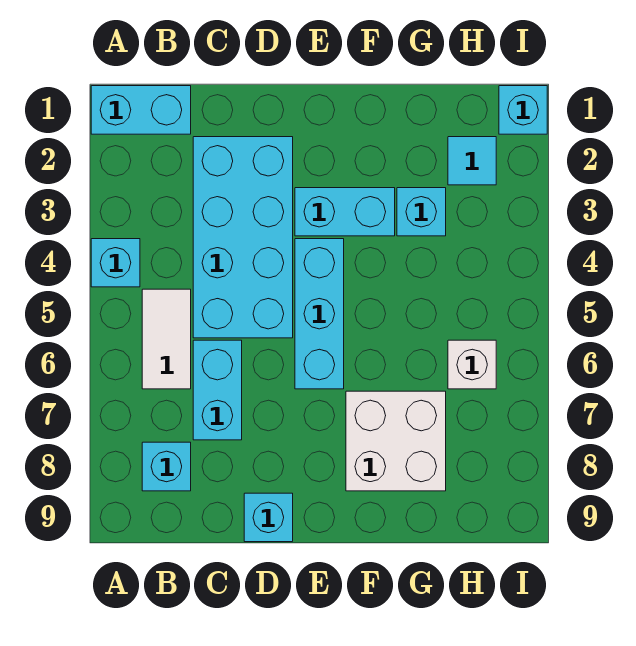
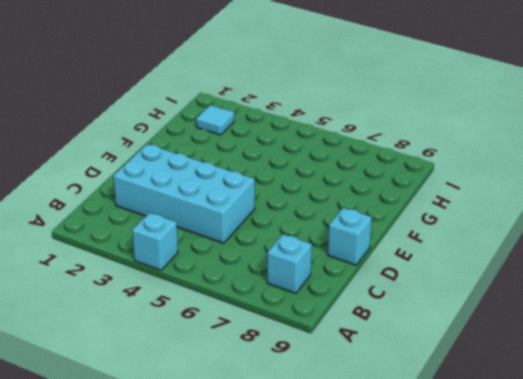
none -> cyan 1x2 brick [91,86,191,134]
none -> white 1x2 tile [142,289,191,389]
none -> cyan 1x2 brick [193,340,242,440]

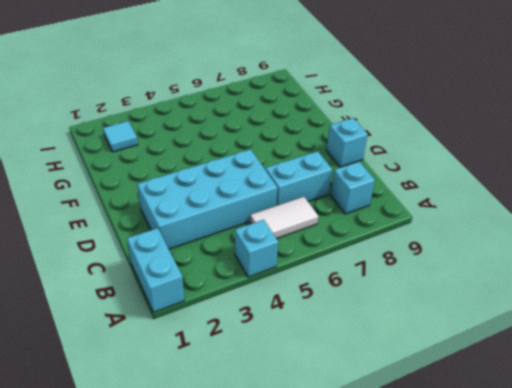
none -> cyan 1x2 brick [295,188,395,236]
none -> cyan 1x3 brick [295,239,344,389]
none -> white 2x2 brick [346,391,446,491]

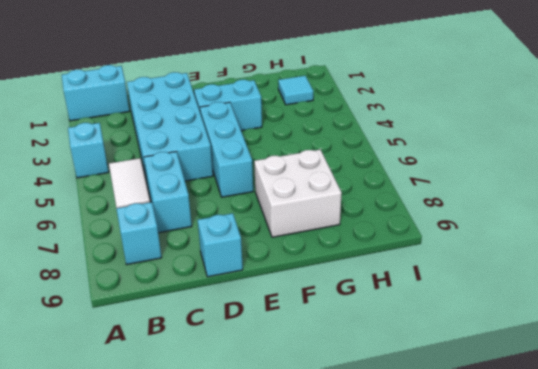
none -> cyan 1x1 brick [397,188,446,236]
none -> white 1x1 brick [448,340,496,389]
none -> cyan 1x1 brick [499,86,547,134]

